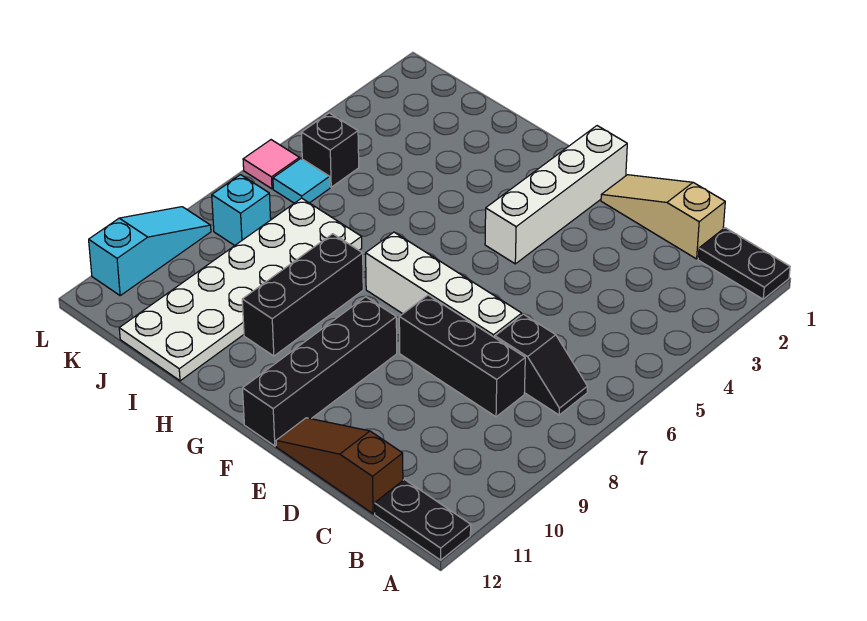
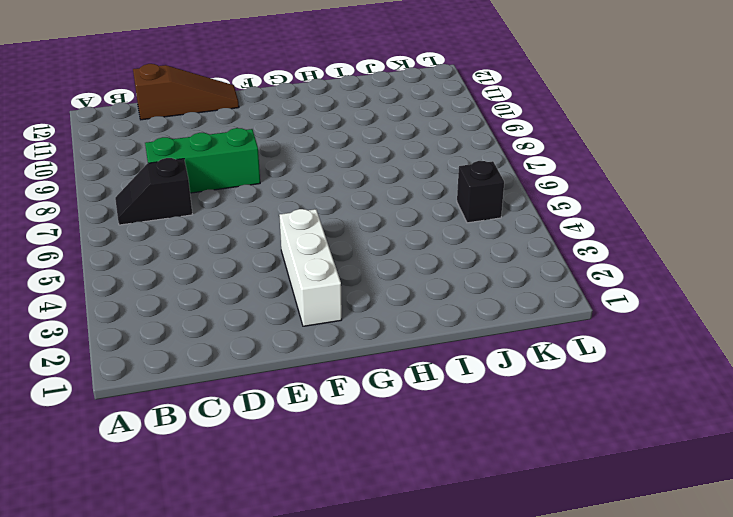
green 1x3 brick [145,128,260,193] -> black 1x3 brick [399,295,525,417]
white 1x3 brick [279,209,342,326] -> white 1x4 brick [485,126,627,264]
none -> black 1x2 plate [698,228,790,299]
none -> black 1x2 plate [375,480,471,560]
none -> tan 1x3 slope [601,175,725,259]

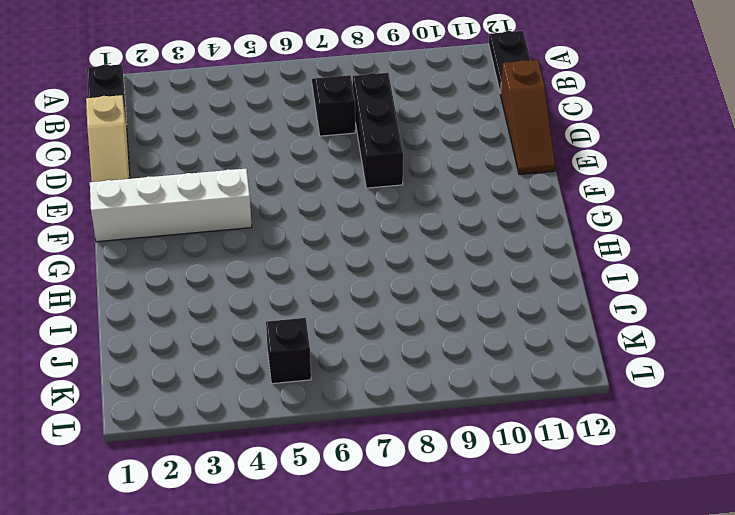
none -> white 1x4 brick [366,232,522,338]
none -> black 1x4 brick [243,297,397,446]
none -> black 1x3 brick [242,234,363,356]

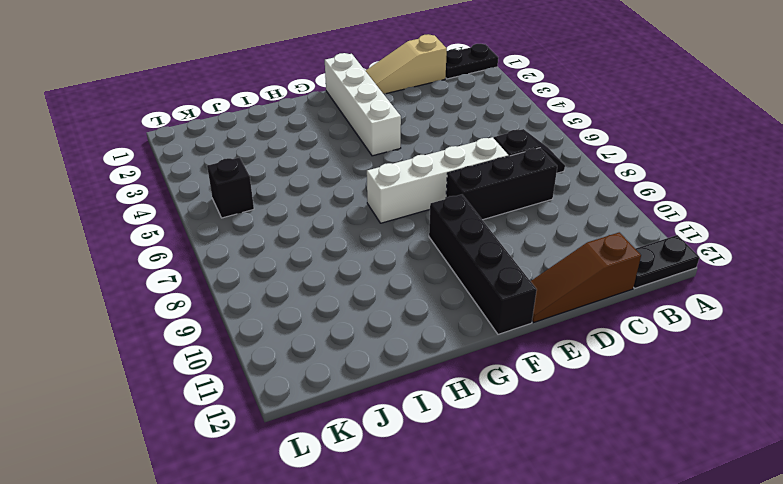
none -> black 1x3 brick [242,234,363,356]
none -> white 2x6 plate [119,198,362,381]
none -> cyan 1x1 tile [273,159,330,203]

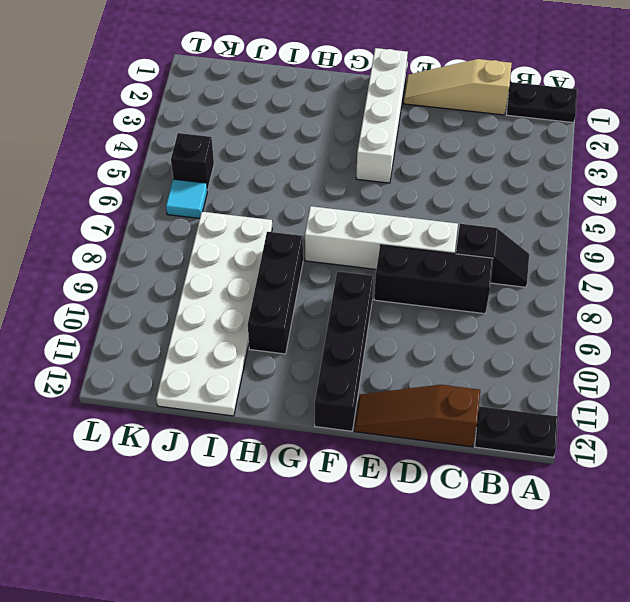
none -> cyan 1x1 brick [212,175,271,246]
none -> pink 1x1 tile [243,140,299,189]
none -> cyan 1x3 slope [89,207,211,295]

